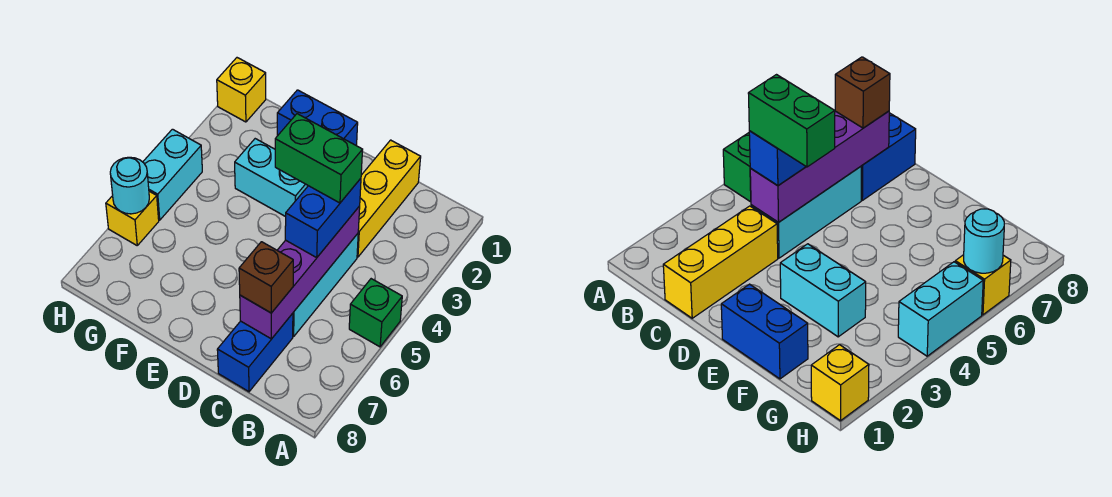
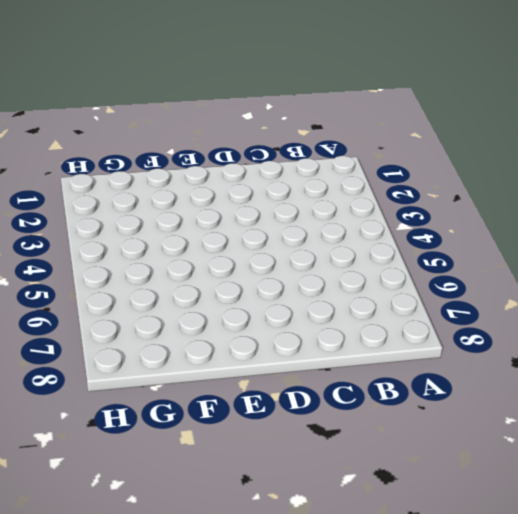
none -> green 1x1 brick [349,279,402,347]
none -> yellow 1x3 brick [357,140,421,257]
none -> cyan 1x3 brick [293,234,358,337]

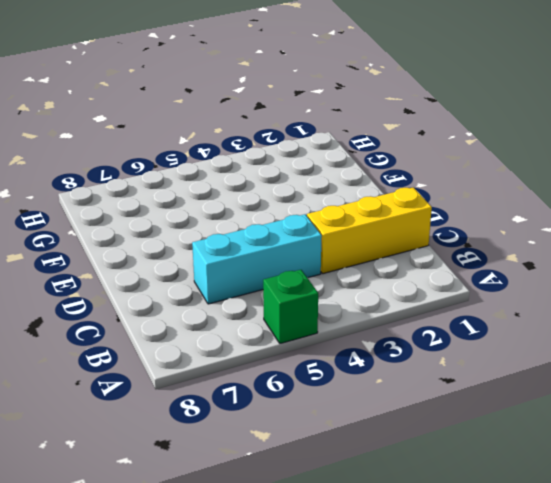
none -> blue 1x2 brick [217,313,293,392]
none -> blue 1x2 brick [277,90,358,146]
none -> cyan 1x2 brick [235,139,308,217]

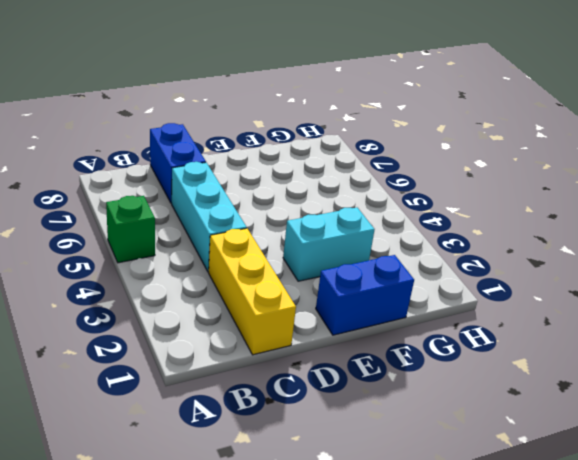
none -> yellow 1x1 brick [217,58,266,122]
none -> cyan 1x2 brick [143,129,202,220]
none -> yellow 1x1 brick [106,191,159,245]

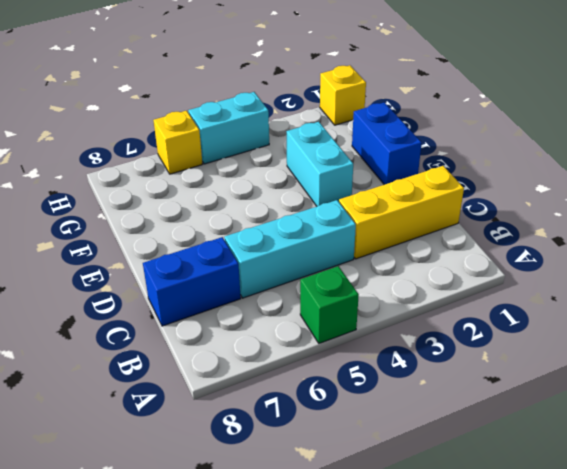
none -> purple 1x4 brick [240,206,360,339]
none -> cyan 1x1 round brick [110,157,149,214]
none -> blue 1x2 brick [285,178,361,257]

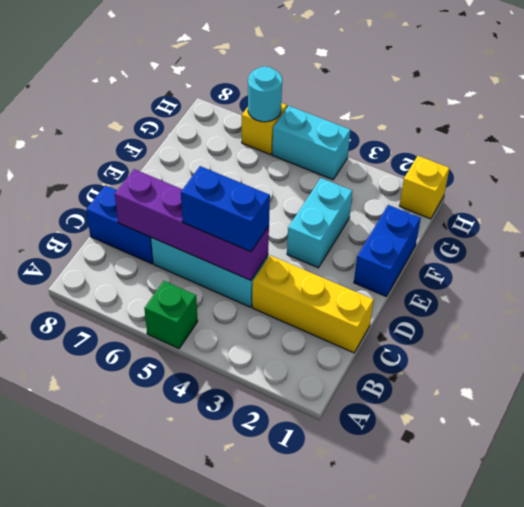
none -> brown 1x1 brick [239,242,293,313]
none -> green 1x2 brick [275,114,363,203]

